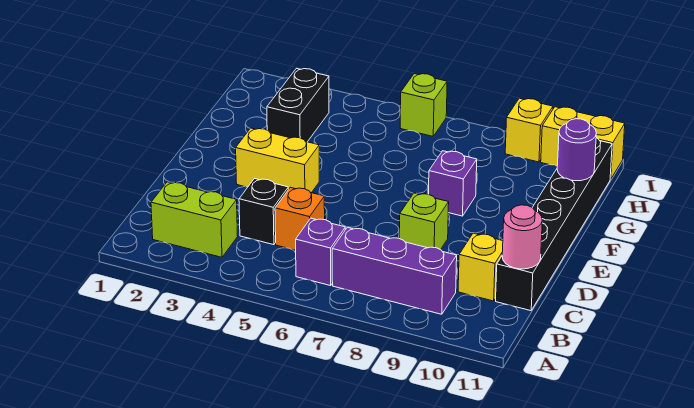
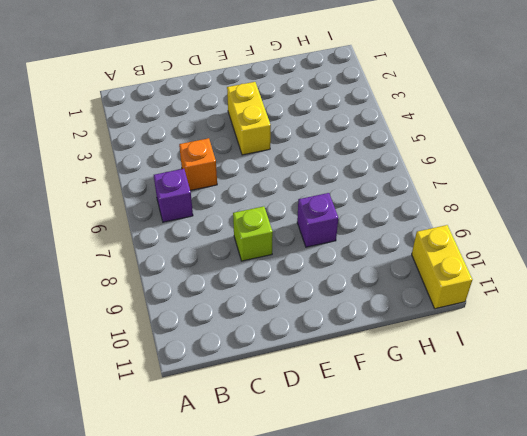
none -> lime 1x2 brick [151,182,238,257]
none -> purple 1x3 brick [332,227,457,314]
none -> black 1x1 brick [239,179,288,245]

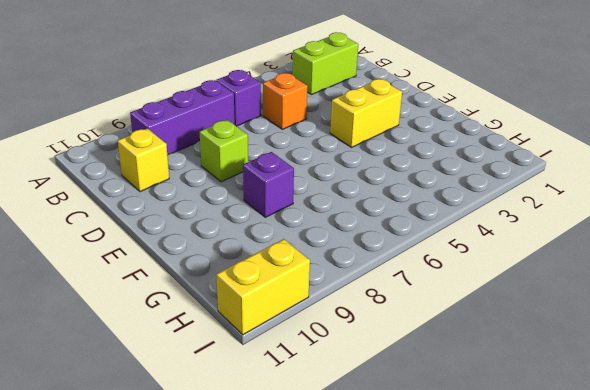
none -> black 1x1 brick [239,179,288,245]
none -> black 1x6 brick [496,138,612,311]
none -> black 1x2 brick [267,68,329,142]

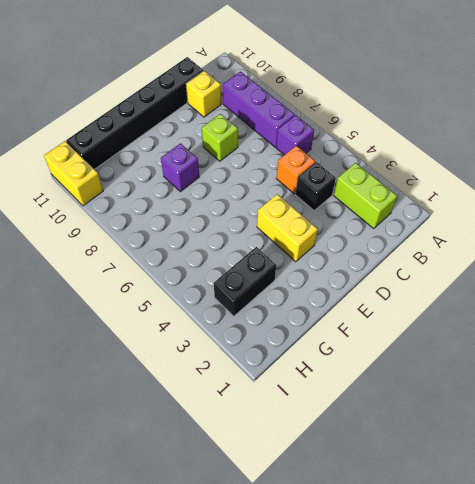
none -> lime 1x1 brick [400,74,447,136]
none -> yellow 1x1 brick [505,98,553,162]
none -> pink 1x1 round brick [502,205,542,269]

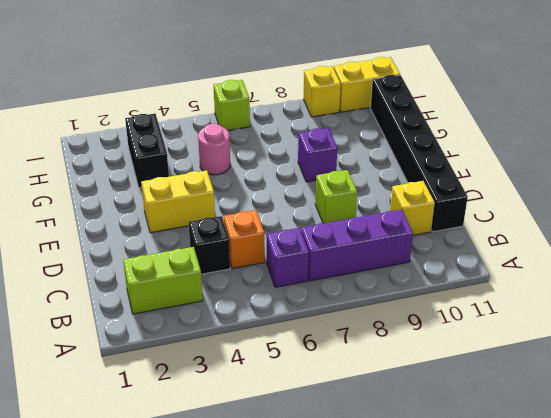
pink 1x1 round brick [198,124,230,175] -> pink 1x1 round brick moved to [502,205,542,269]
none -> purple 1x1 round brick [557,119,596,181]

